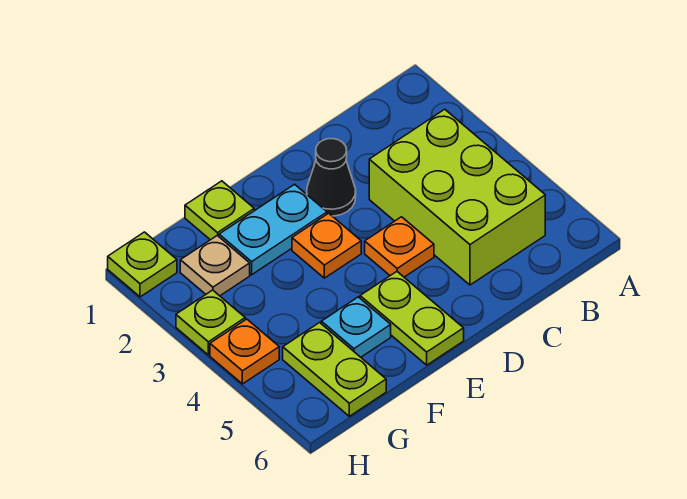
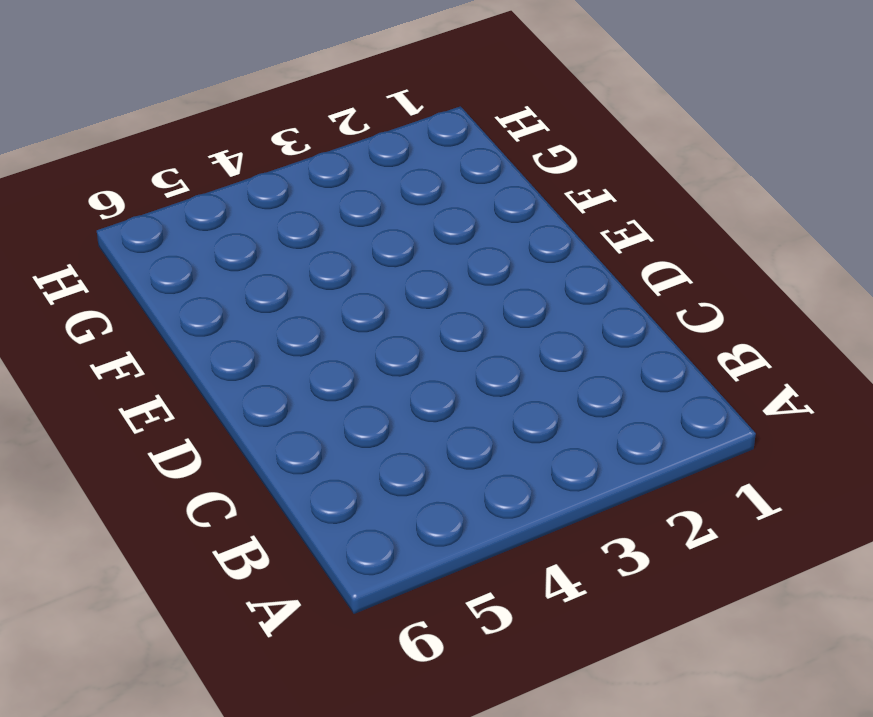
none -> lime 2x3 brick [369,109,545,285]
none -> black 1x1 cone [307,139,356,216]
none -> orange 1x1 plate [365,217,434,277]

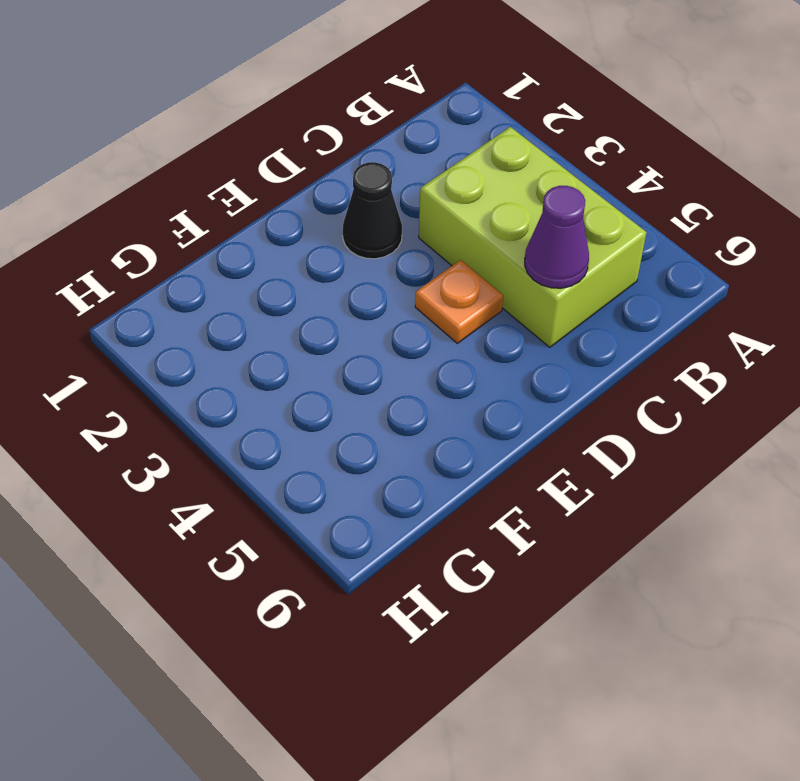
purple 1x1 cone [525,186,589,288] -> none
none -> cyan 1x2 plate [219,184,327,275]
none -> orange 1x1 plate [292,213,361,278]
none -> lime 1x2 plate [360,272,464,365]

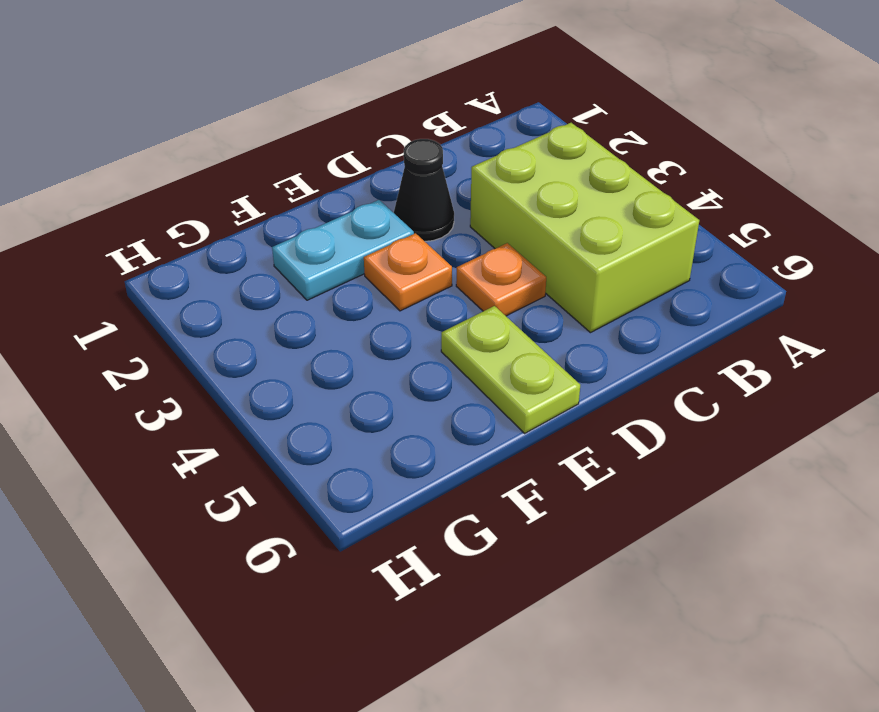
none -> lime 1x1 plate [185,181,254,240]
none -> cyan 1x1 plate [321,297,391,357]
none -> tan 1x1 plate [180,236,250,296]

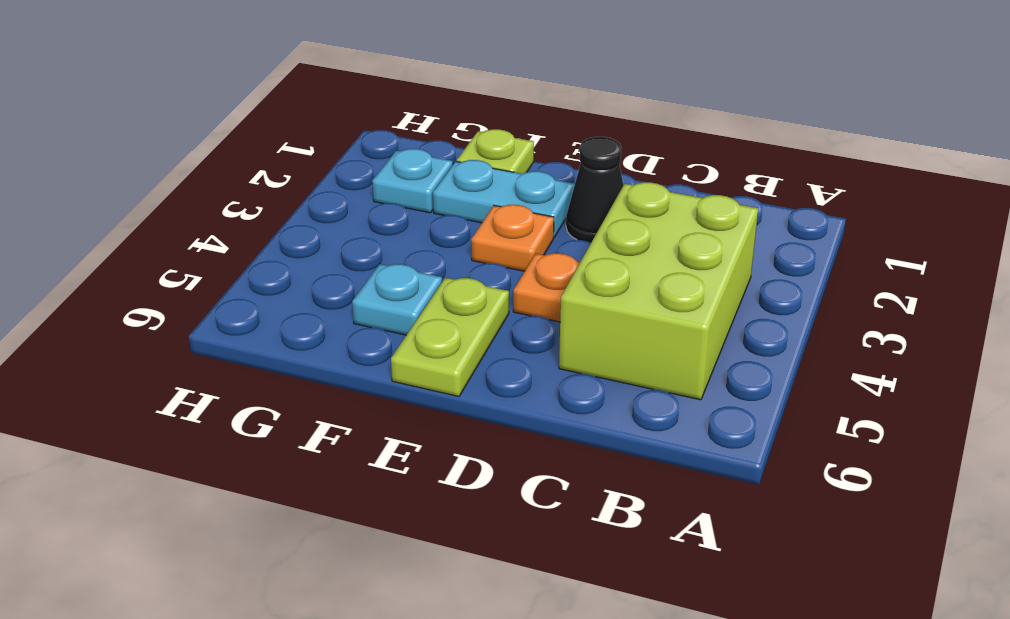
cyan 1x1 plate [372,149,453,213] -> tan 1x1 plate [180,236,250,296]
none -> lime 1x2 plate [283,323,386,416]
none -> lime 1x1 plate [108,232,177,297]
none -> lime 1x1 plate [176,290,245,355]

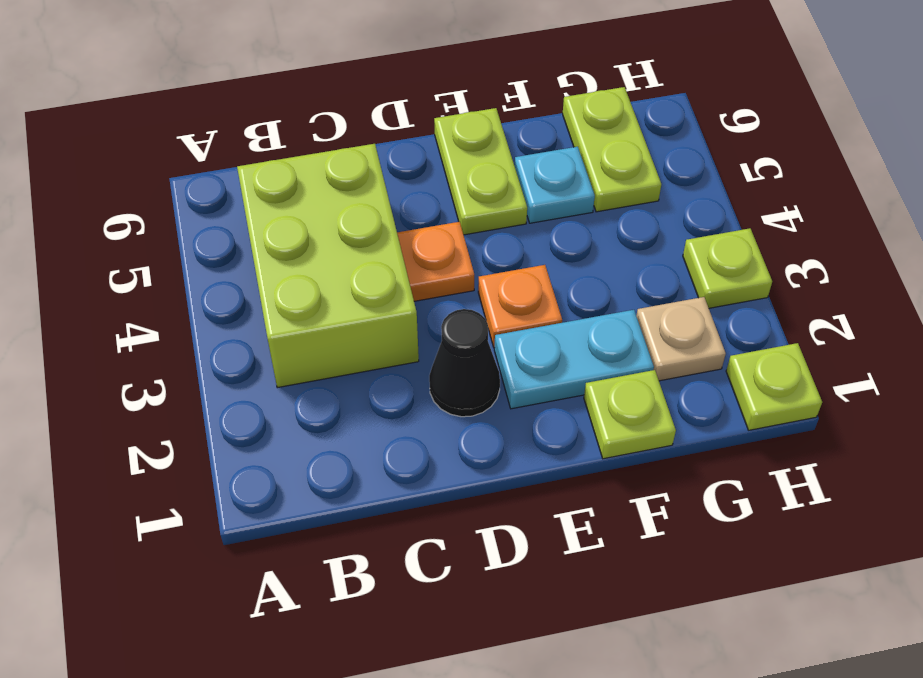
none -> orange 1x1 plate [210,319,279,384]

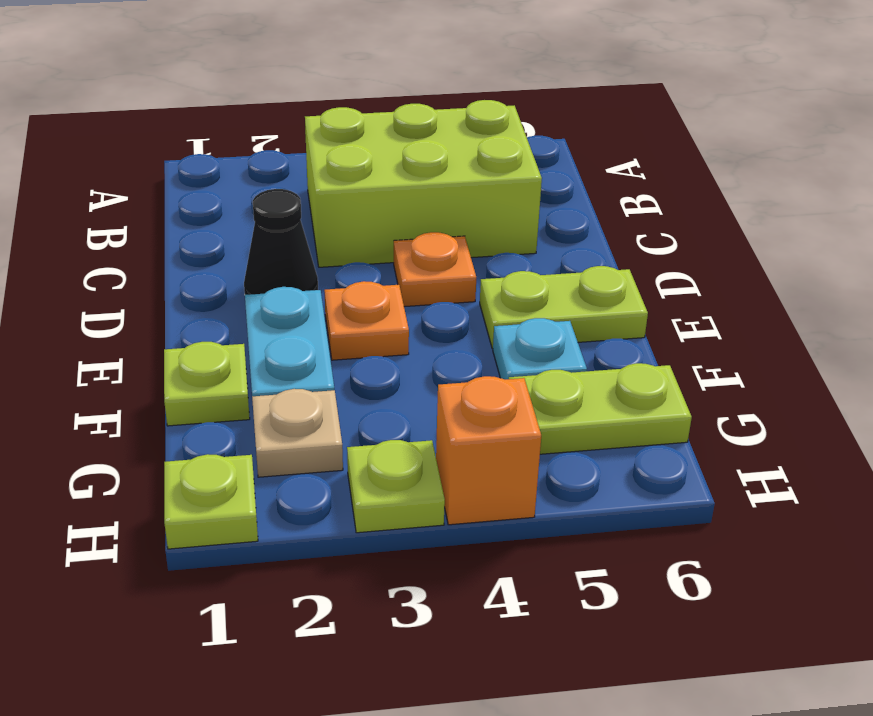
orange 1x1 brick [436,376,541,525] -> orange 1x1 plate [210,319,279,384]

